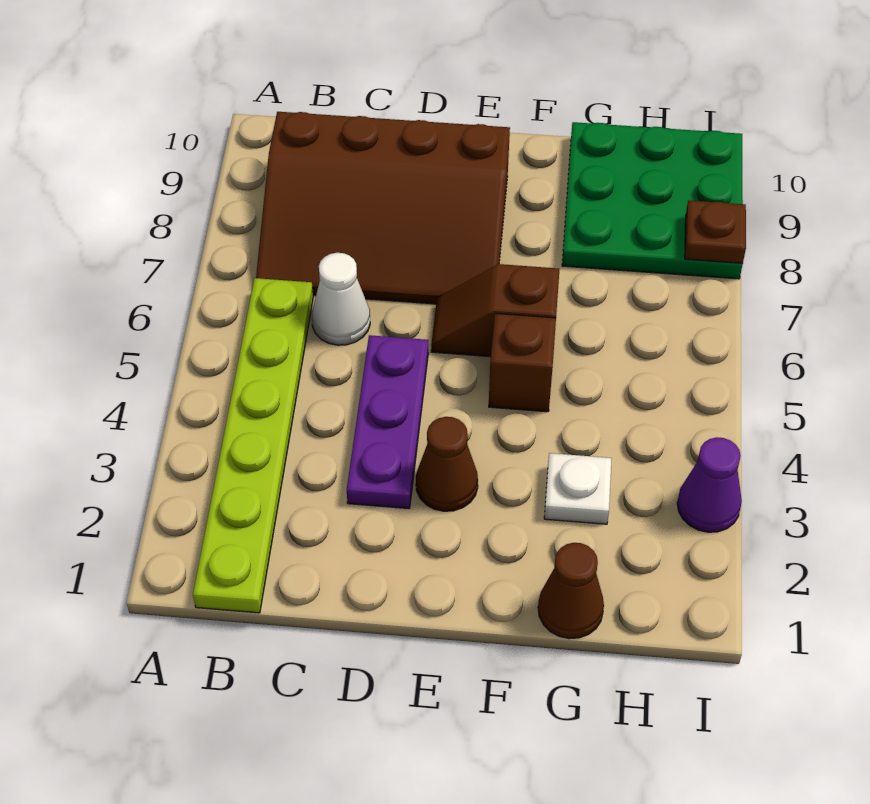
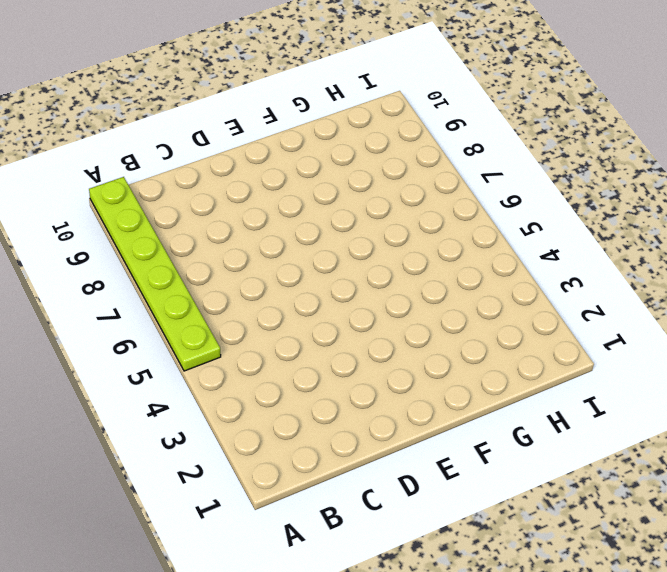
lime 1x6 plate [89,177,221,371] -> lime 1x6 plate moved to [193,278,313,613]
none -> brown 3x4 slope [256,112,510,304]
none -> white 1x1 cone [312,253,370,345]
none -> purple 1x3 plate [347,335,428,509]

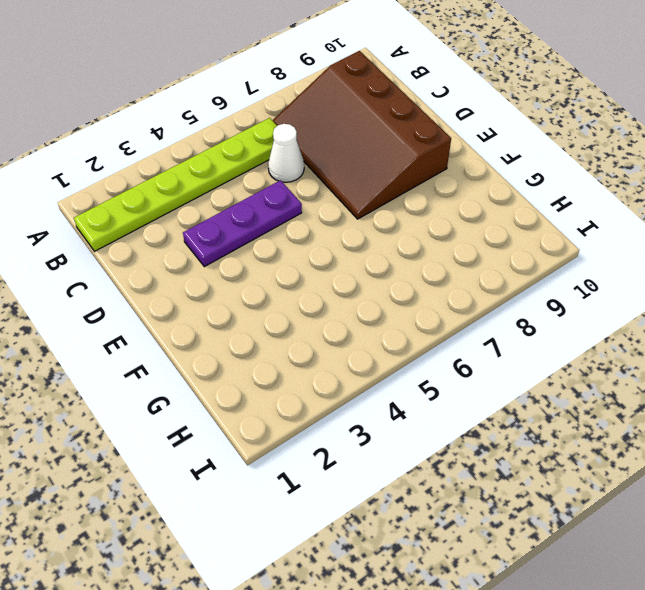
none -> brown 1x1 cone [416,417,478,511]
none -> brown 1x2 slope [431,264,560,357]
none -> brown 1x1 brick [489,313,556,412]

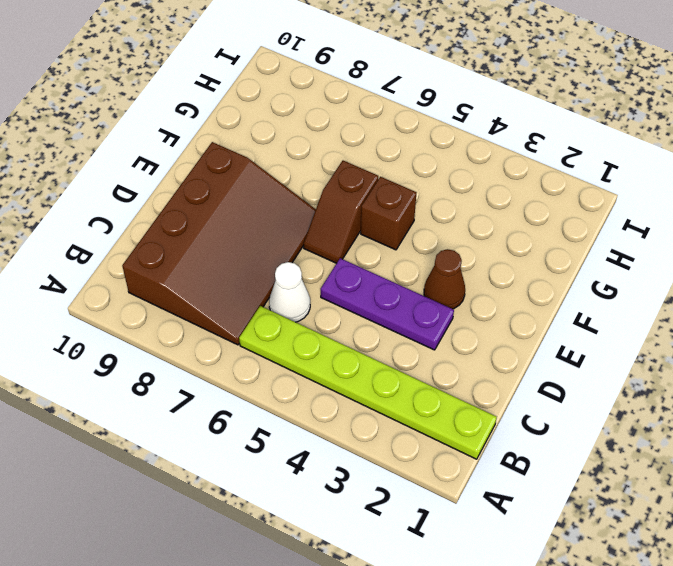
none -> brown 1x1 cone [538,543,604,639]
none -> white 1x1 plate [544,453,612,524]
none -> green 3x3 plate [562,122,743,279]

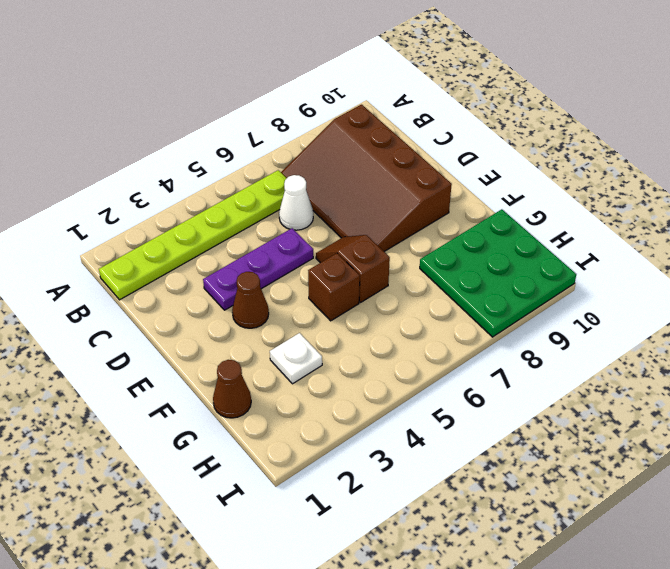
none -> purple 1x1 cone [677,437,742,532]
none -> brown 1x1 plate [685,200,746,263]

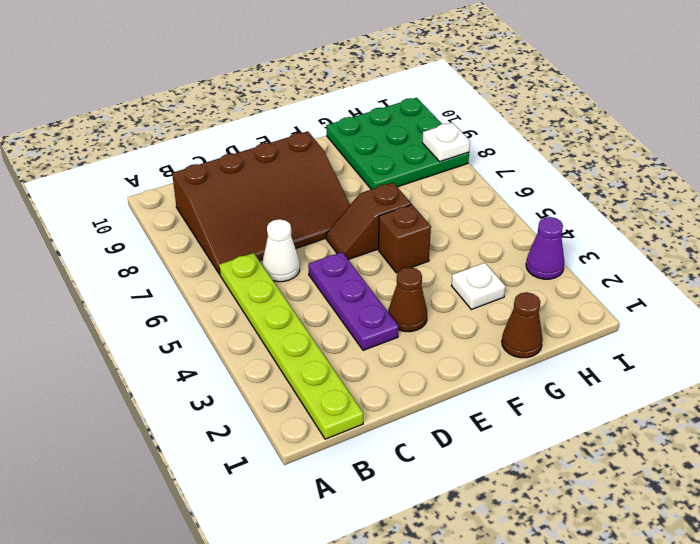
white 1x1 plate [422,123,470,162] -> brown 1x1 plate [685,200,746,263]

